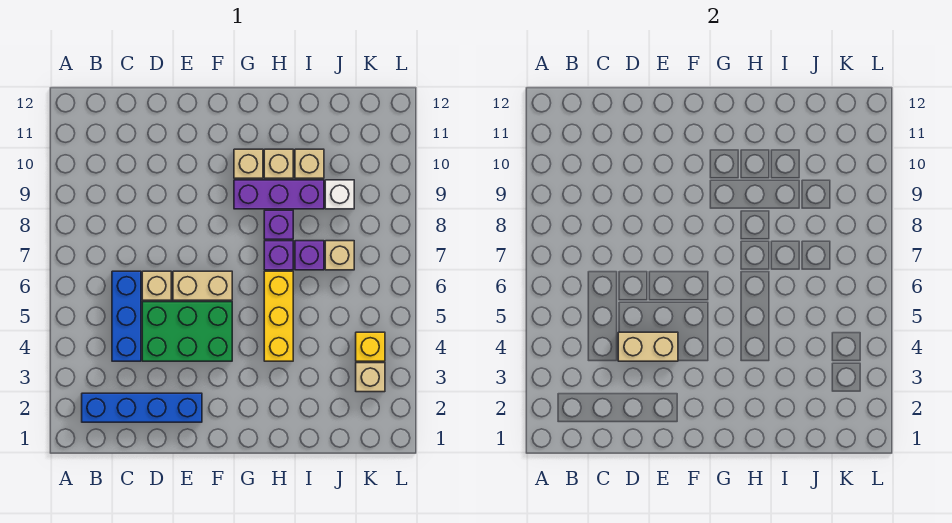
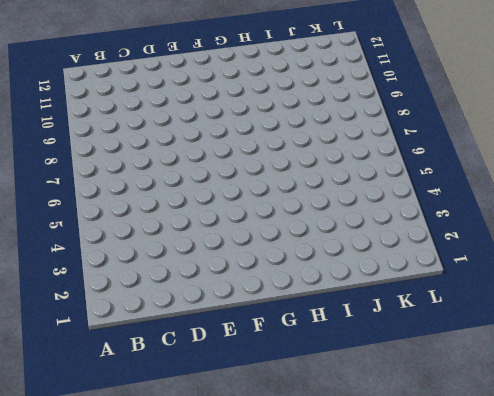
none -> blue 1x4 brick [82,393,202,422]
none -> blue 1x3 brick [112,271,141,361]
none -> green 2x3 brick [142,302,232,361]

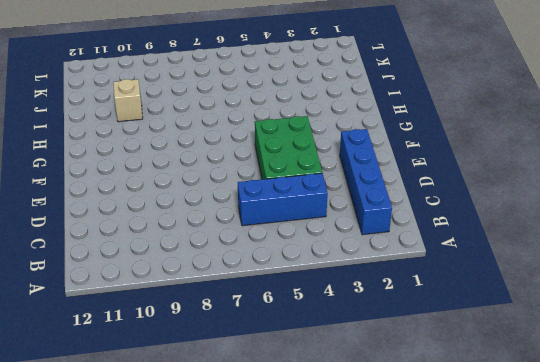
none -> tan 1x1 brick [142,271,171,300]
none -> tan 1x2 brick [173,271,232,300]
none -> purple 1x3 brick [234,180,324,209]

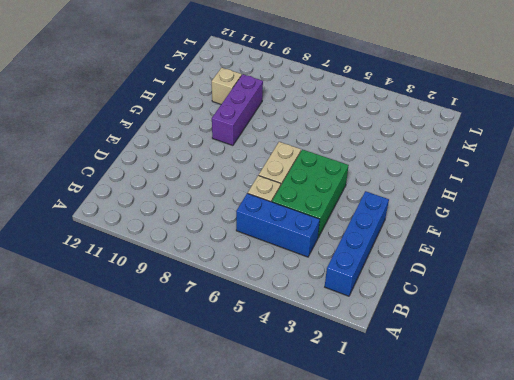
none -> tan 1x1 brick [234,149,263,178]
none -> yellow 1x3 brick [264,271,293,361]
none -> purple 1x1 brick [264,241,293,270]

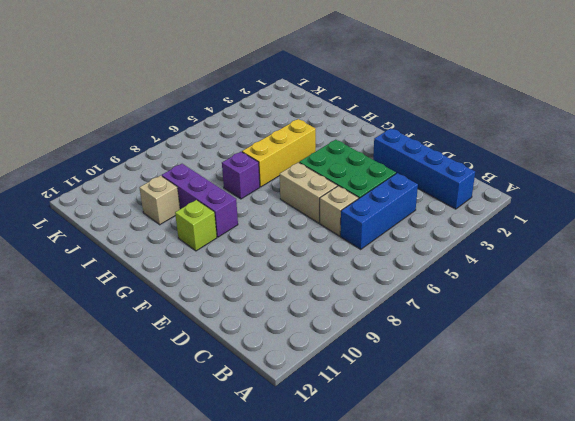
lime 1x1 brick [175,200,217,251] -> tan 1x1 brick [234,149,263,178]
none -> purple 1x1 brick [264,210,293,239]
none -> tan 1x1 brick [264,149,293,178]
none -> purple 1x1 brick [295,241,324,270]

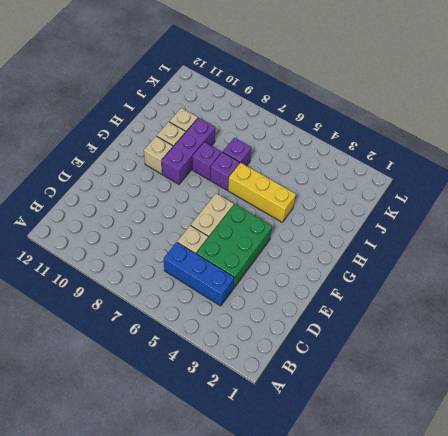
none -> blue 1x4 brick [82,393,202,422]
none -> tan 1x1 brick [325,241,354,270]
none -> white 1x1 brick [325,180,354,209]

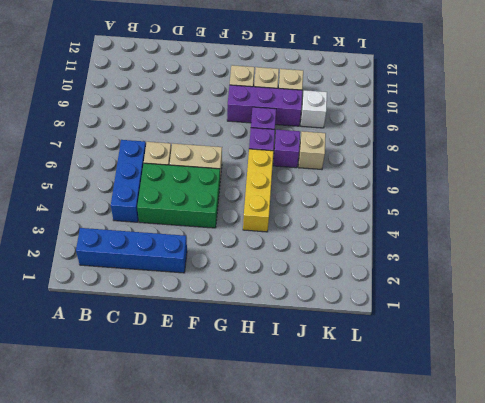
none -> tan 1x1 brick [356,363,385,392]
none -> yellow 1x1 brick [356,332,385,361]
none -> tan 1x2 brick [618,332,678,361]

